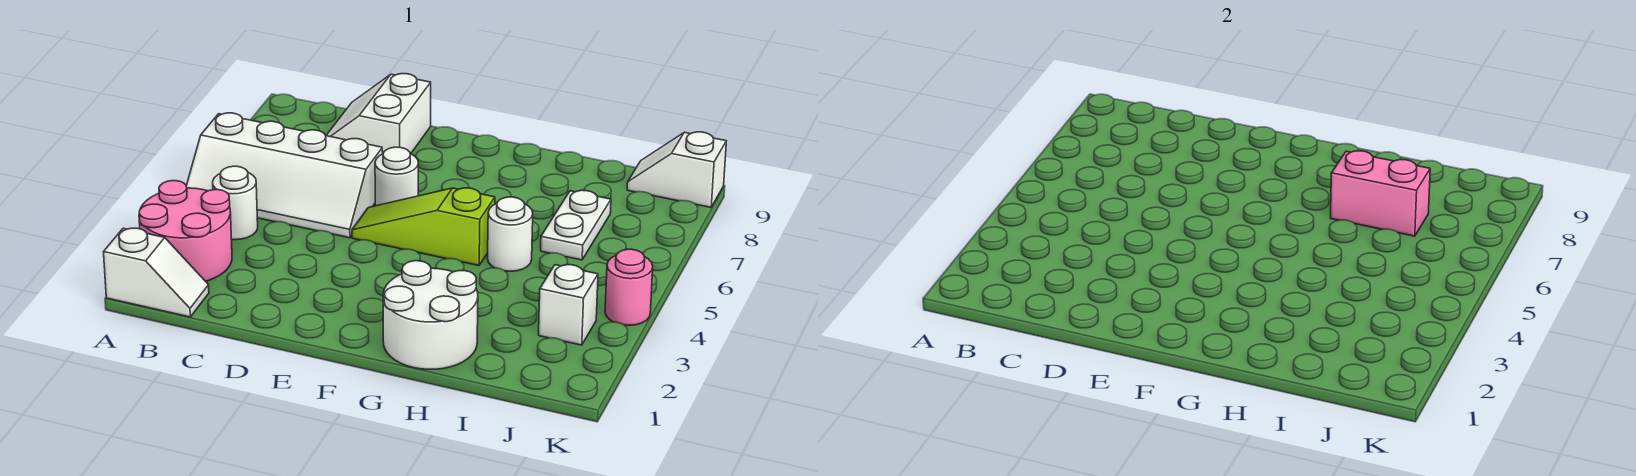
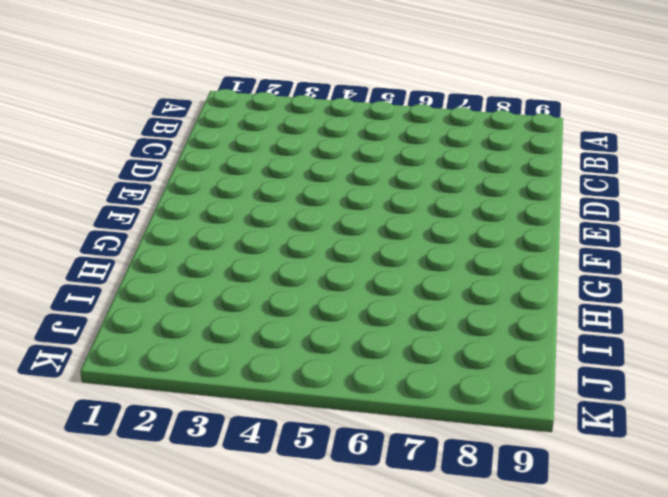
none -> white 1x2 slope [104,228,209,317]
none -> pink 2x2 round brick [139,181,232,281]
none -> white 2x4 slope [186,113,383,238]

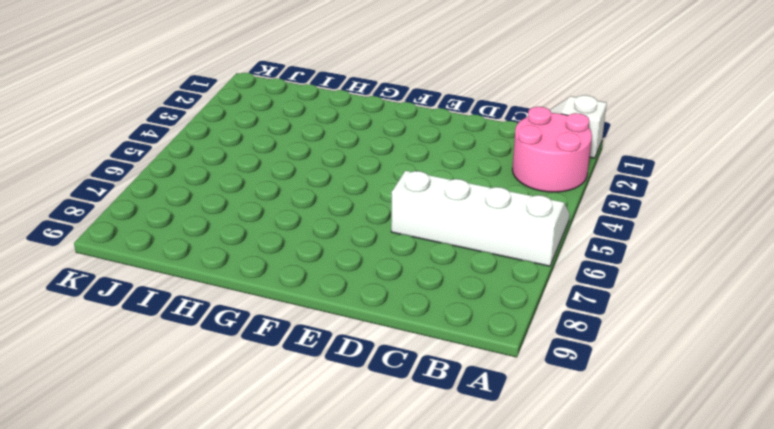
none -> white 1x1 round brick [213,166,258,240]
none -> white 2x2 slope [326,74,431,154]
none -> lime 1x3 slope [352,188,495,266]

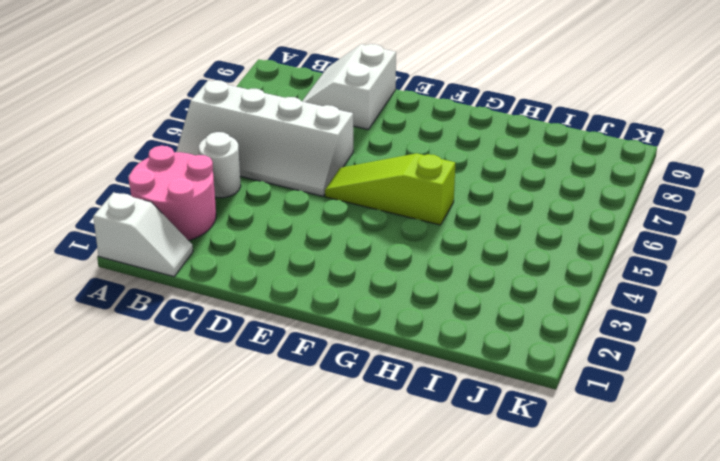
none -> white 1x1 round brick [375,147,418,206]
none -> white 2x2 round brick [383,261,478,369]
none -> white 1x1 round brick [488,197,533,271]

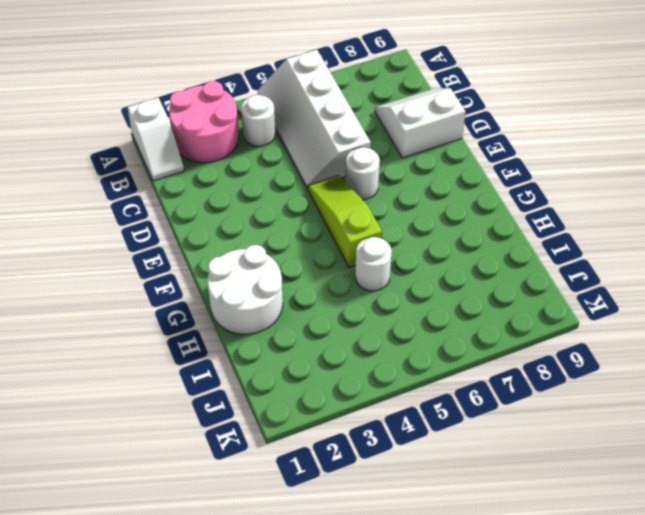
none -> white 1x2 plate [541,190,611,260]
none -> white 1x1 brick [539,265,598,345]
none -> white 1x2 slope [627,132,726,207]

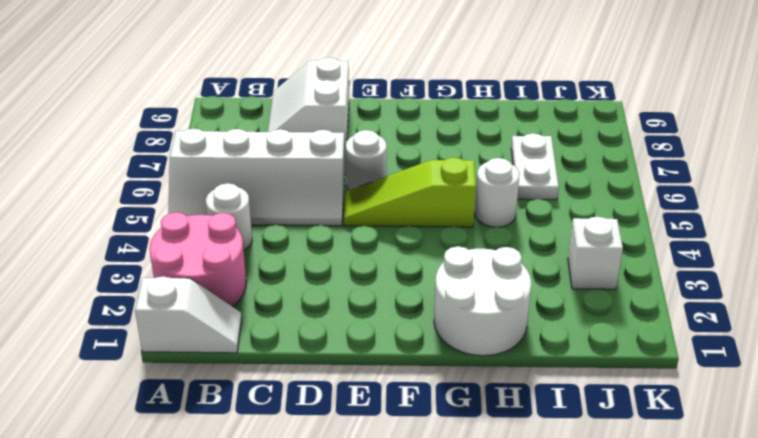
none -> white 1x2 slope [627,132,726,207]
none -> pink 1x1 round brick [605,249,653,325]
none -> pink 1x2 brick [1331,151,1430,236]

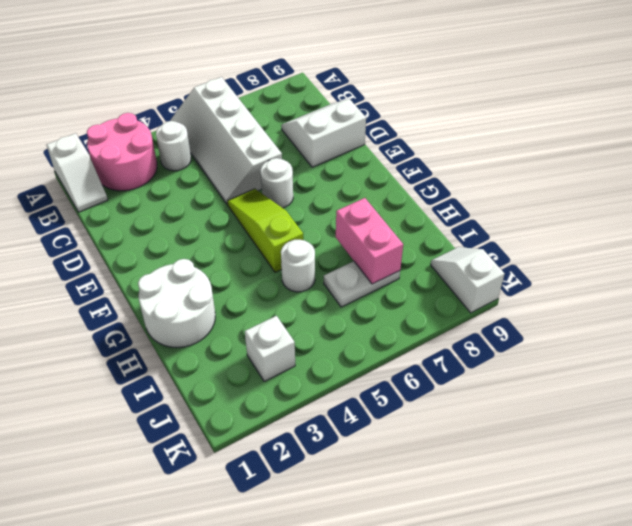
none -> pink 1x1 round brick [605,249,653,325]

